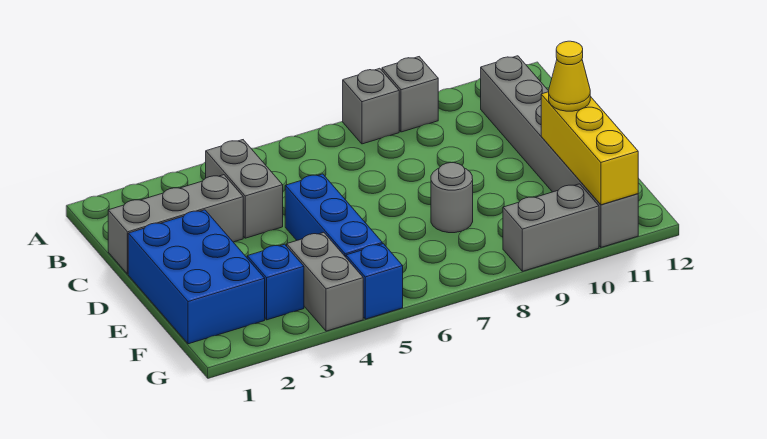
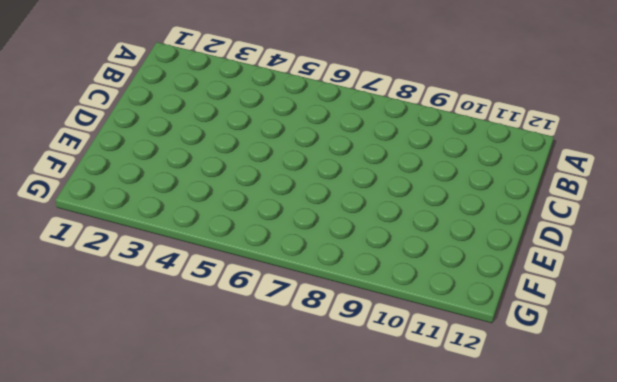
none -> grey 1x1 brick [343,68,399,144]
none -> grey 1x1 brick [382,57,438,132]
none -> grey 1x2 brick [206,140,283,238]

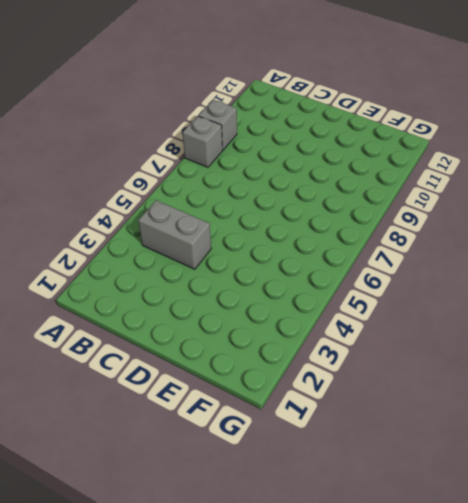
none -> grey 1x6 brick [481,56,638,247]
none -> grey 1x3 brick [108,175,243,274]
none -> blue 2x3 brick [128,210,265,344]

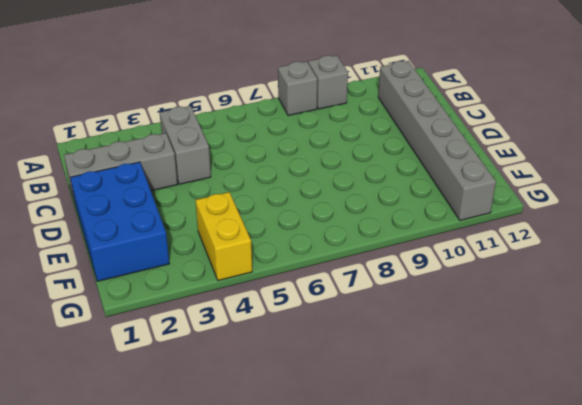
yellow 1x2 brick [195,192,252,281] -> grey 1x2 brick [287,232,363,331]
none -> blue 1x3 brick [285,174,382,257]
none -> grey 1x1 round brick [431,163,473,233]
none -> blue 1x1 brick [247,244,304,320]

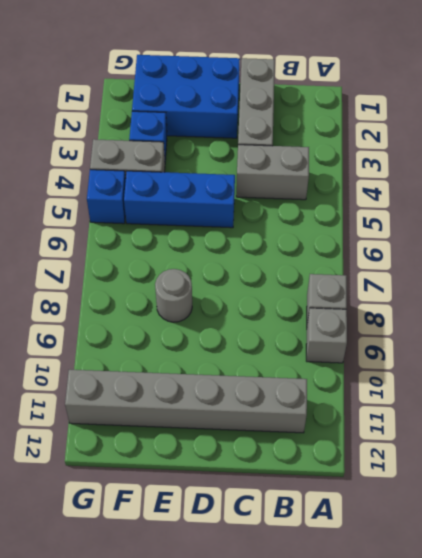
none -> grey 1x2 brick [503,184,599,271]
none -> yellow 1x3 brick [541,92,638,205]
none -> yellow 1x1 cone [549,41,590,111]

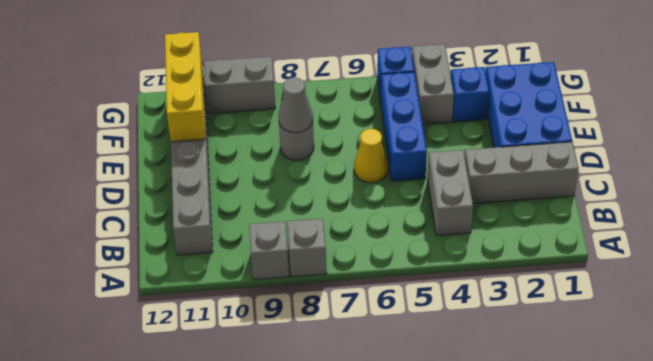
yellow 1x1 cone [354,129,388,183] -> yellow 1x1 cone moved to [549,41,590,111]
grey 1x1 cone [278,77,313,133] -> none

